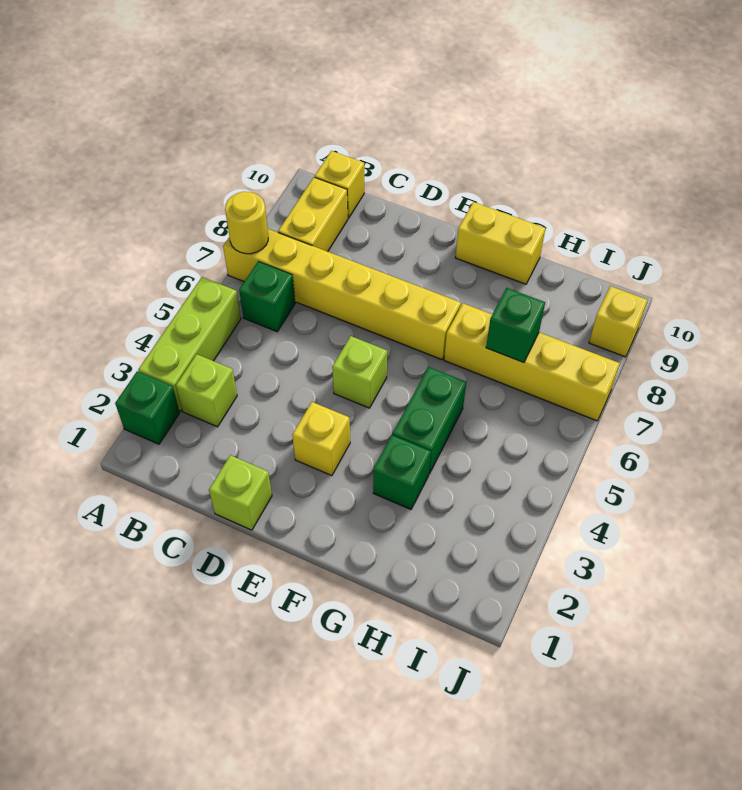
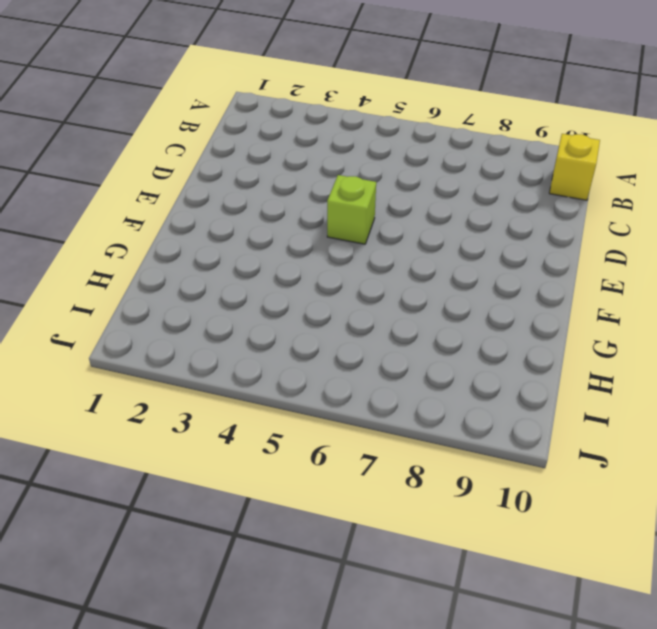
none -> green 1x1 brick [115,371,180,444]
none -> lime 1x3 brick [138,277,241,411]
none -> yellow 1x6 brick [223,229,461,360]

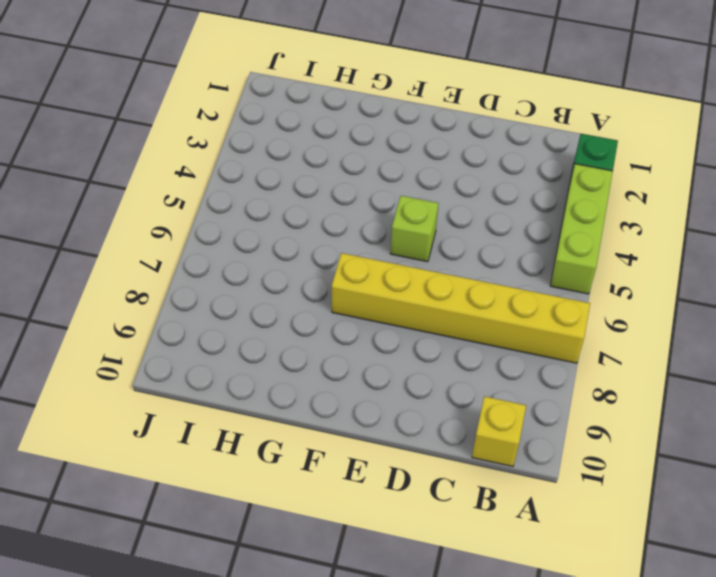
none -> lime 1x1 brick [176,354,237,427]
none -> green 1x1 brick [239,262,295,332]
none -> yellow 1x2 brick [278,177,348,252]

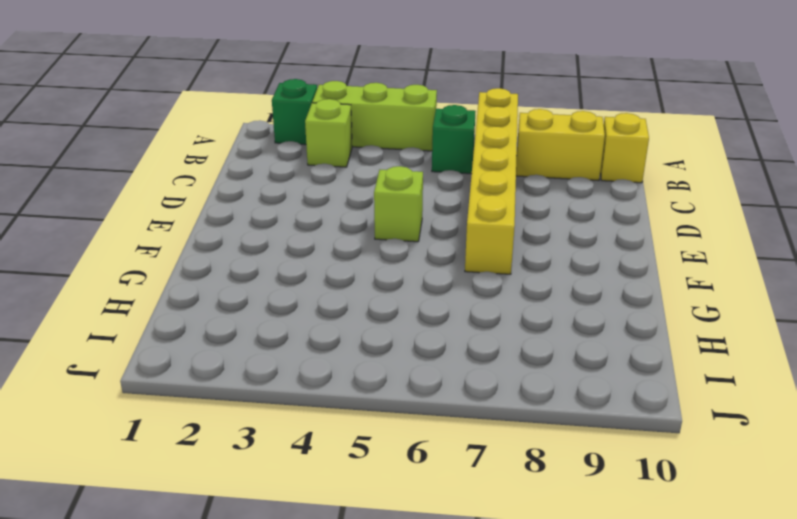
none -> lime 1x1 brick [209,455,272,530]
none -> yellow 1x1 brick [292,402,350,476]
none -> yellow 1x2 brick [455,202,546,284]

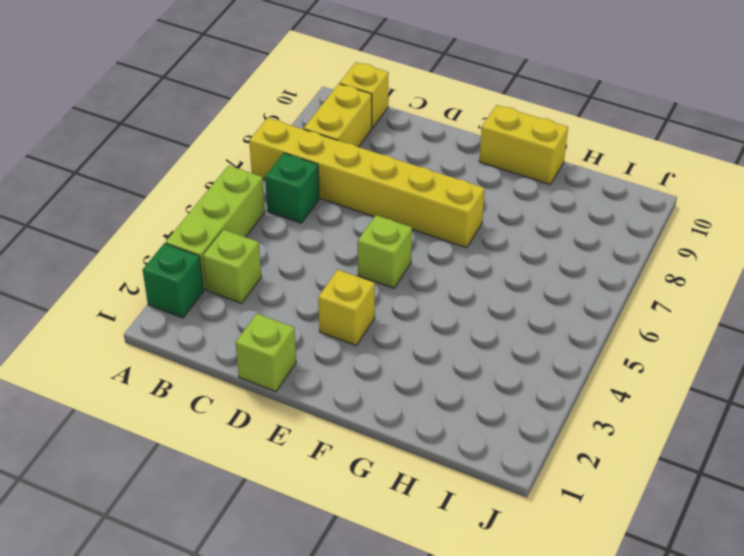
none -> green 1x1 brick [373,435,431,509]
none -> green 1x2 brick [393,367,466,474]
none -> yellow 1x4 brick [444,303,620,421]

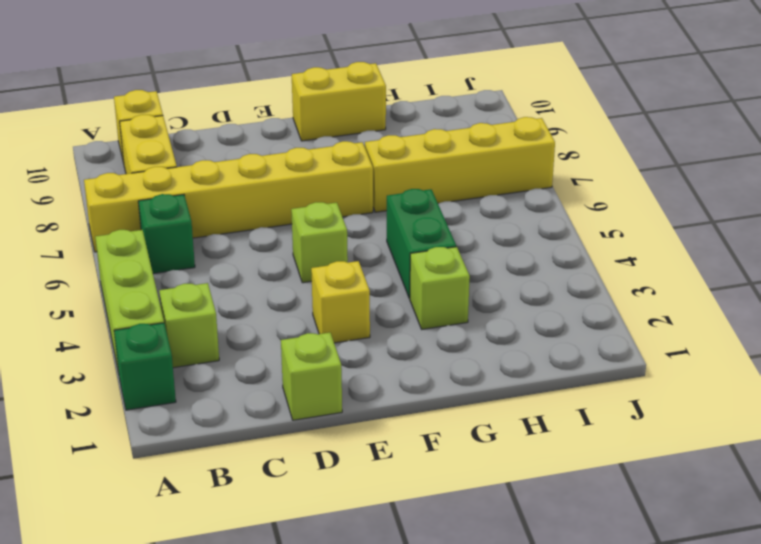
lime 1x1 brick [410,247,470,329] -> green 1x1 brick [373,435,431,509]
none -> yellow 1x1 brick [589,286,648,357]
none -> yellow 1x1 round brick [225,192,268,254]
none -> green 1x1 brick [486,288,545,363]

